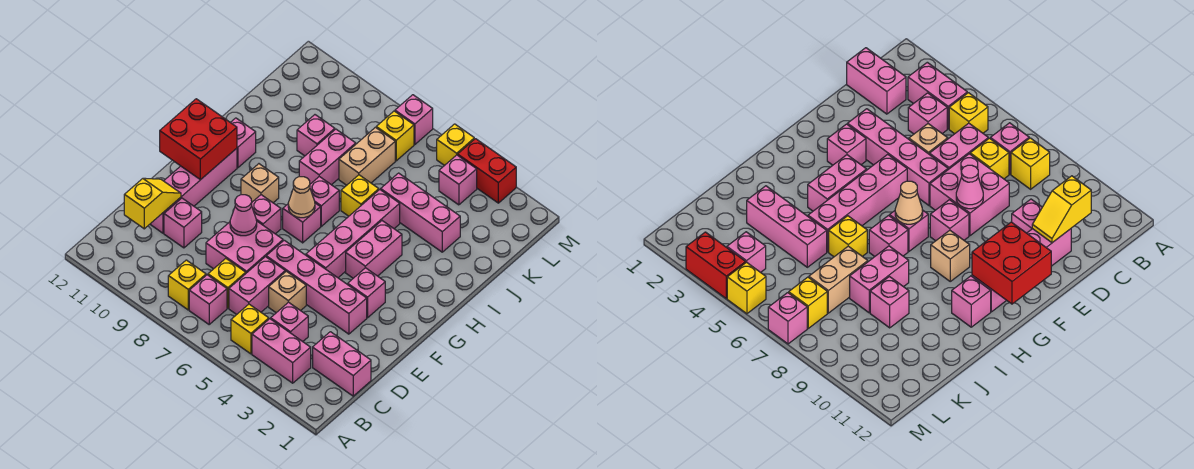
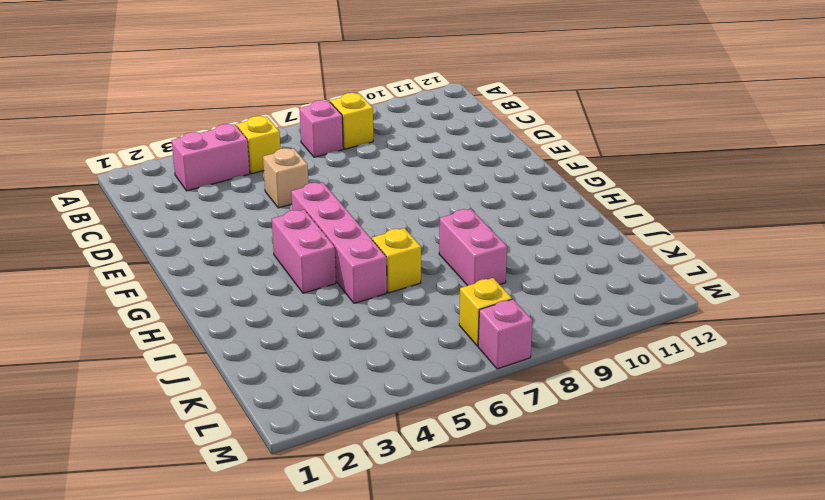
none -> pink 1x2 brick [313,332,371,396]
none -> pink 1x1 brick [271,302,308,342]
none -> pink 1x2 brick [229,257,285,315]
none -> yellow 1x1 brick [208,259,246,308]

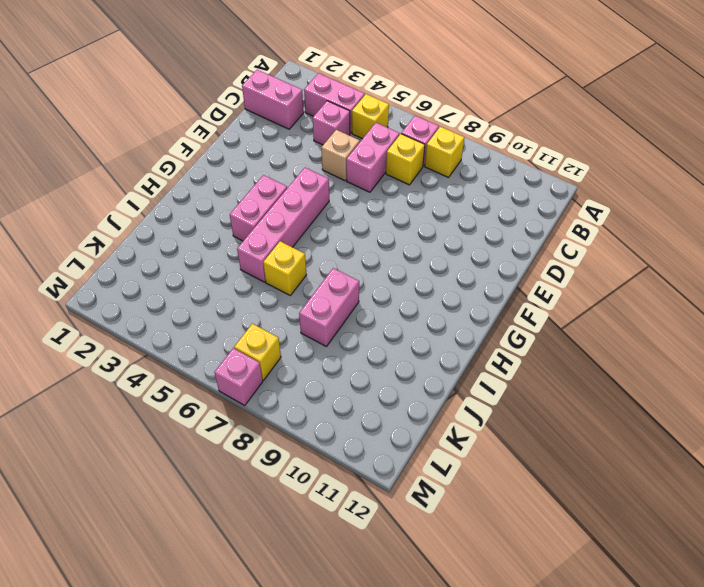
none -> pink 2x2 brick [206,221,283,273]
none -> pink 1x1 brick [164,198,202,248]
none -> pink 1x4 brick [150,148,237,233]
none -> pink 1x4 brick [266,240,367,334]

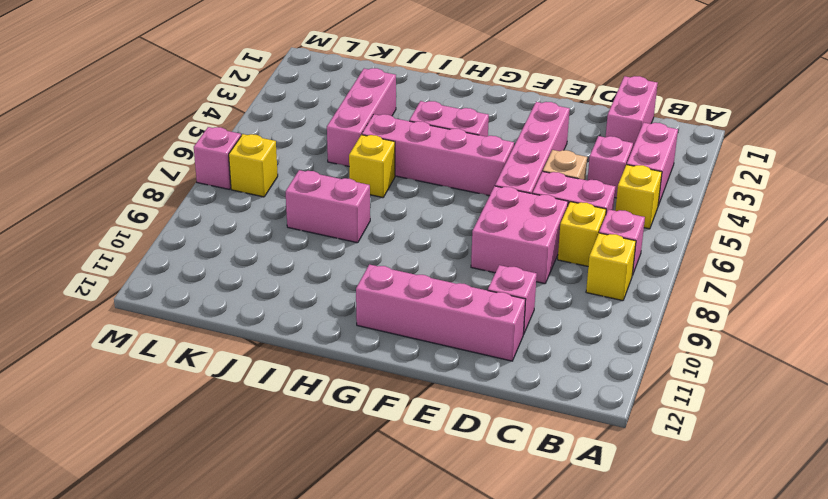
none -> pink 1x1 brick [348,268,385,318]
none -> pink 1x1 brick [252,195,281,234]
none -> pink 1x1 brick [283,203,321,243]
none -> tan 1x1 brick [241,164,279,203]

